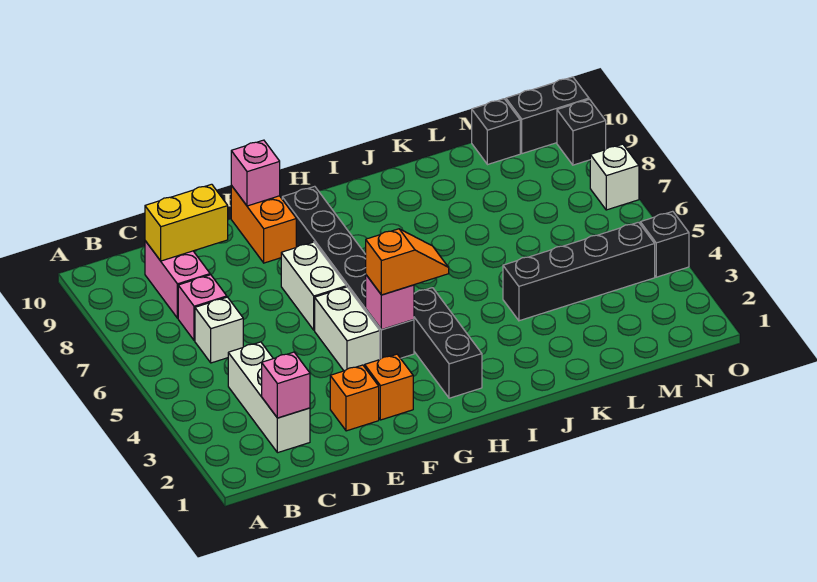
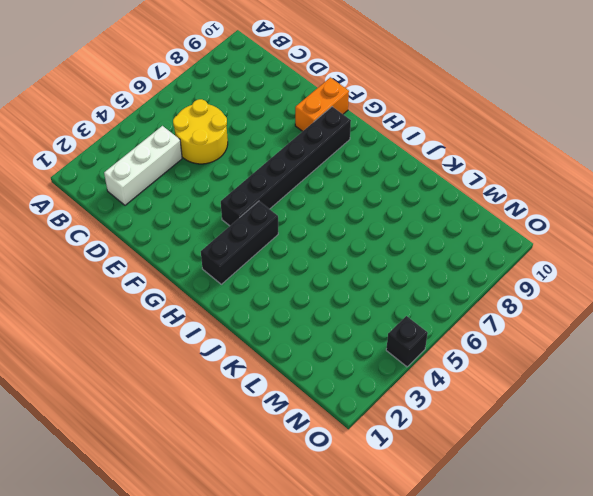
yellow 2x2 round brick [173,99,228,164] -> white 1x1 brick [195,297,243,363]
none -> pink 1x1 brick [178,275,227,341]
none -> pink 1x2 brick [145,241,210,318]
none -> orange 1x1 brick [330,365,379,431]

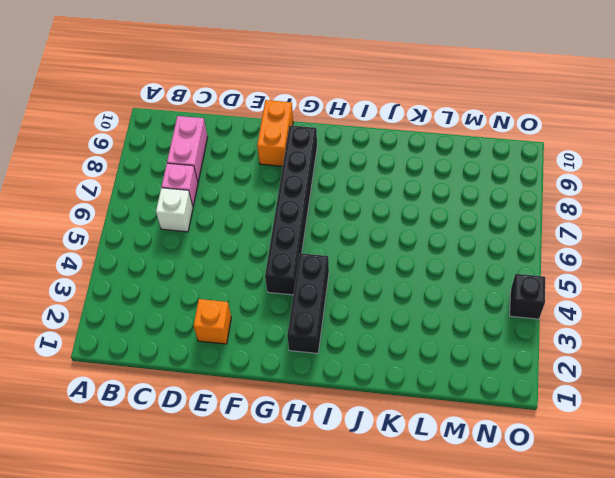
none -> white 1x3 brick [228,342,310,453]
none -> orange 1x1 brick [365,354,413,420]
none -> white 1x2 brick [315,287,380,371]

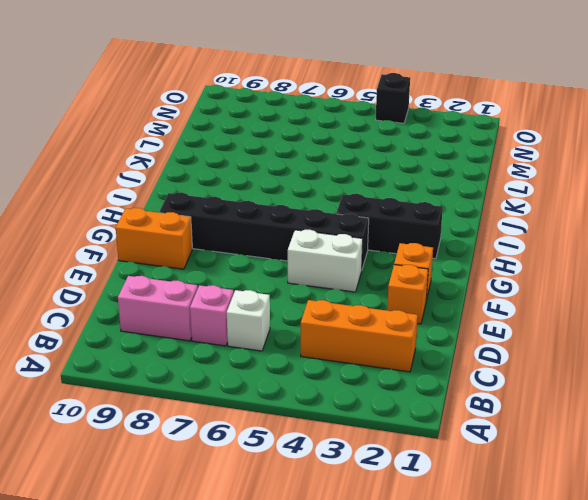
orange 1x3 brick [301,300,418,372] -> white 1x3 brick [228,342,310,453]
none -> white 1x2 brick [281,242,346,330]
none -> black 1x4 brick [503,222,655,321]
none -> black 1x1 brick [472,99,520,165]

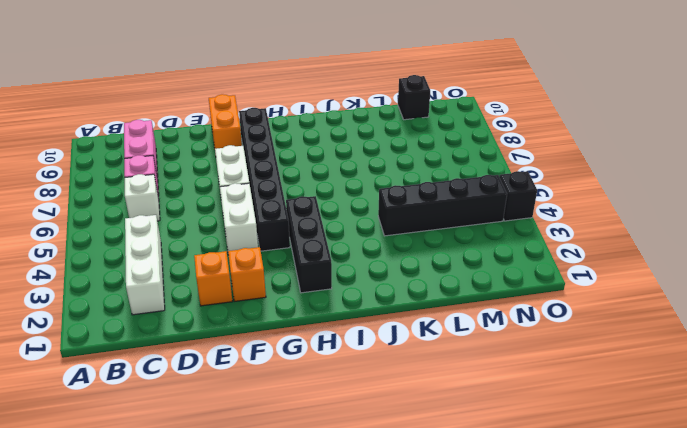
none -> black 1x2 brick [506,77,589,154]
none -> white 1x1 brick [590,144,639,210]
none -> black 1x1 brick [557,99,606,165]

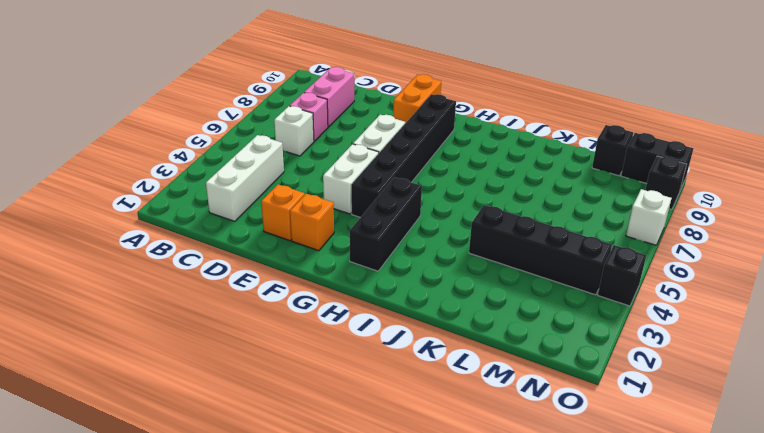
none -> pink 1x1 brick [262,352,310,418]
none -> yellow 1x2 brick [145,184,228,261]
none -> pink 1x1 brick [231,140,280,206]

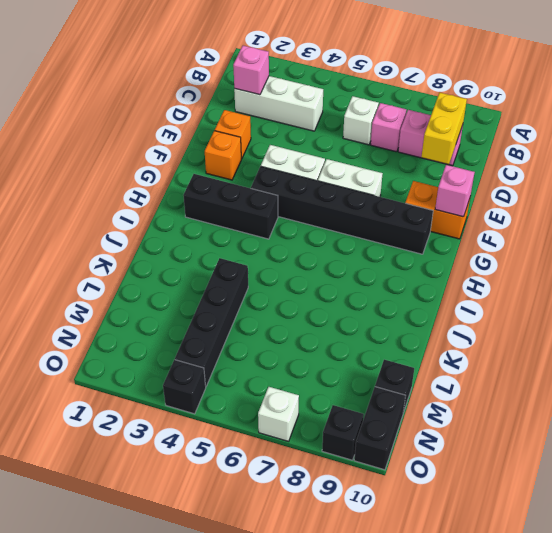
none -> pink 1x1 brick [366,275,414,330]
none -> orange 1x2 slope [366,229,449,295]

